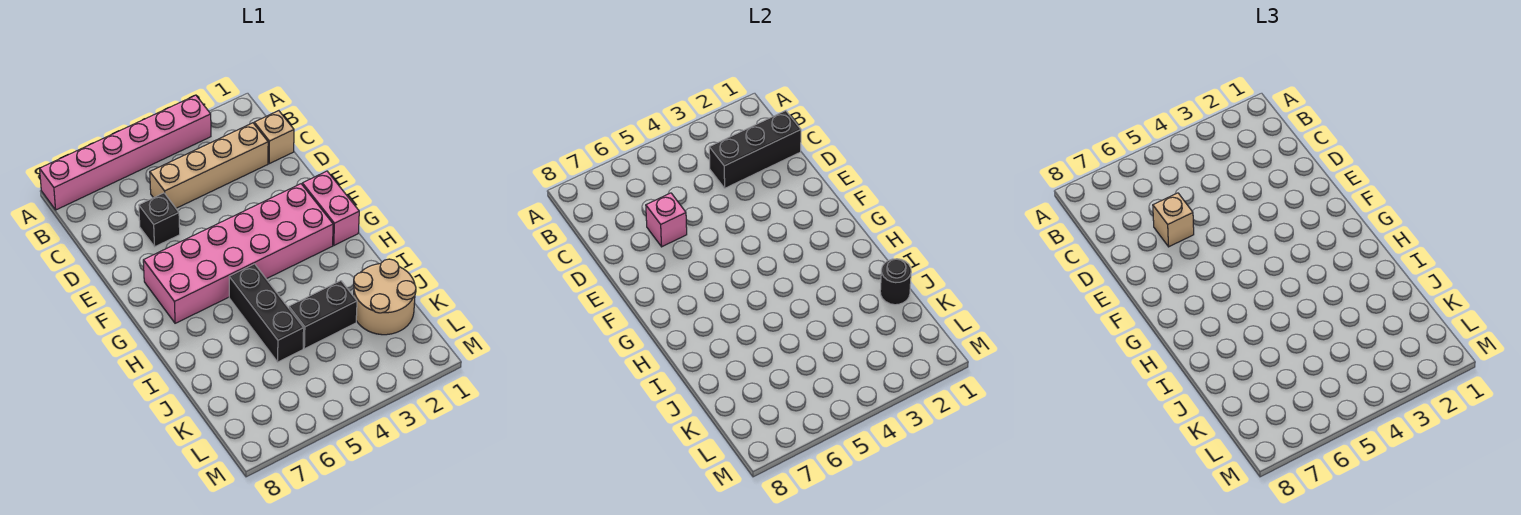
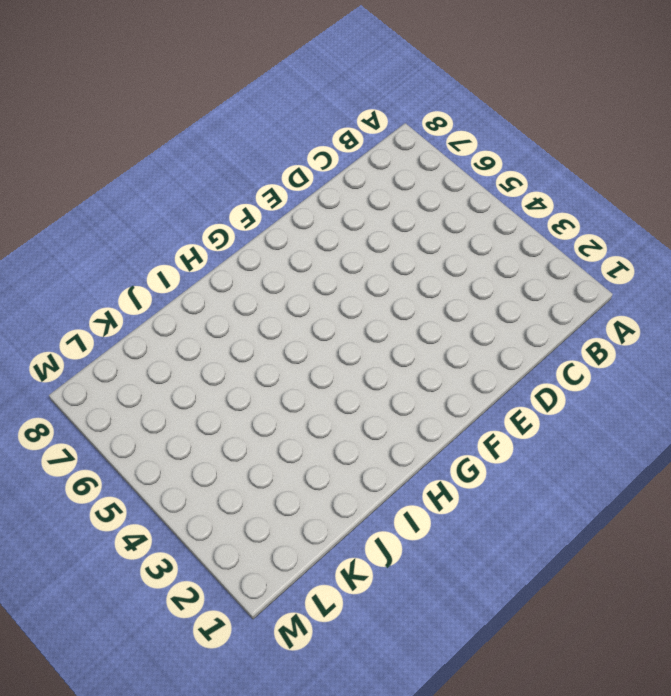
none -> pink 1x6 brick [40,95,211,210]
none -> tan 1x1 brick [254,111,294,164]
none -> tan 1x4 brick [150,123,268,208]

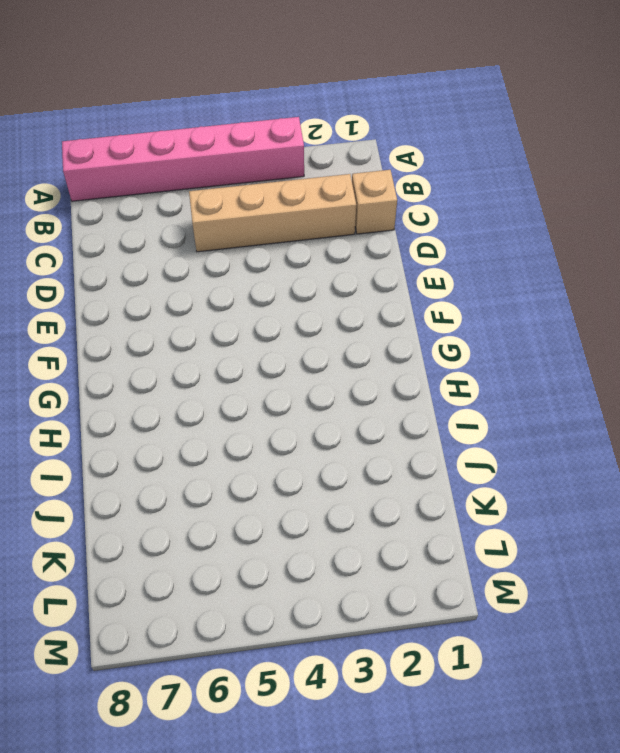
none -> black 1x1 brick [139,193,180,247]
none -> pink 1x2 brick [302,171,359,245]
none -> pink 2x6 brick [143,184,333,323]

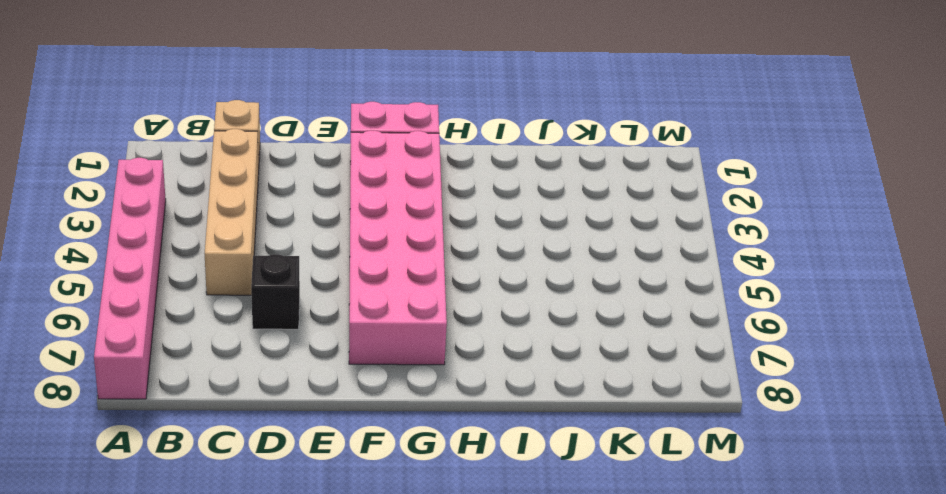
none -> black 1x3 brick [229,264,304,362]
none -> tan 2x2 round brick [354,259,416,335]
none -> black 1x2 brick [289,281,357,349]

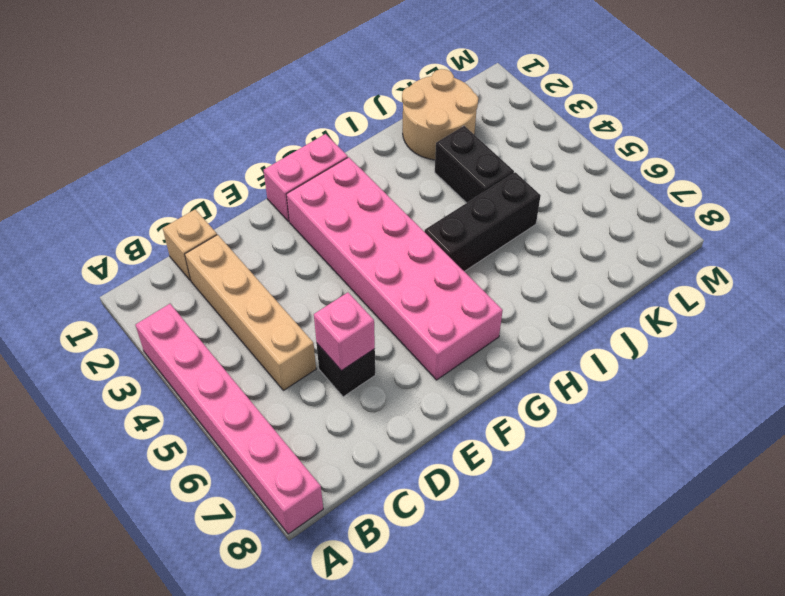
none -> black 1x3 brick [709,111,801,188]
none -> black 1x1 round brick [880,259,911,305]
none -> tan 1x1 brick [1153,193,1194,247]

